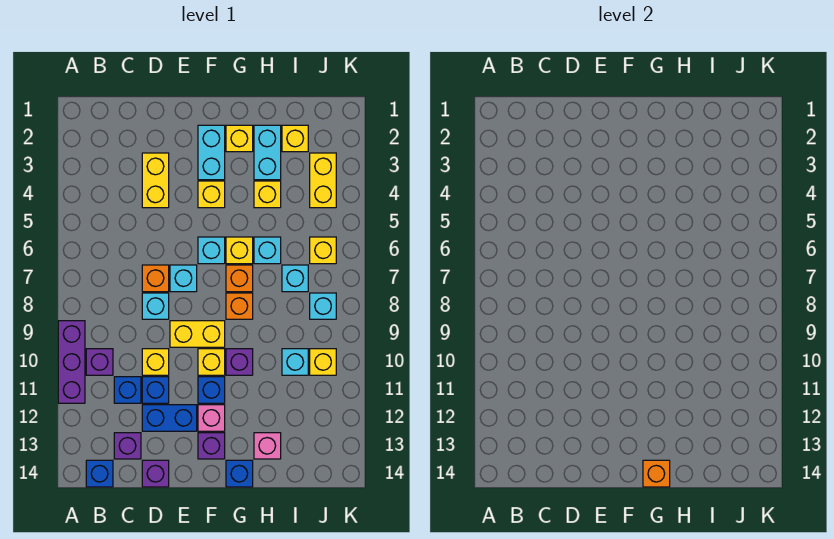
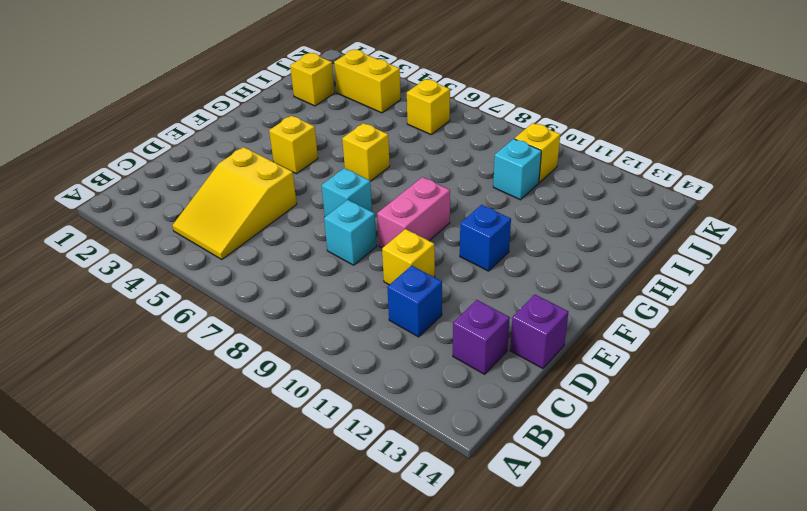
yellow 2x3 slope [172,147,297,260] -> yellow 1x2 brick [142,153,169,208]
pink 1x2 brick [377,177,450,248] -> yellow 1x2 brick [170,321,225,347]
none -> purple 1x3 brick [58,321,85,403]
none -> purple 1x1 brick [86,349,113,375]
none -> blue 1x1 brick [86,460,113,487]
none -> orange 1x1 brick [142,265,169,292]

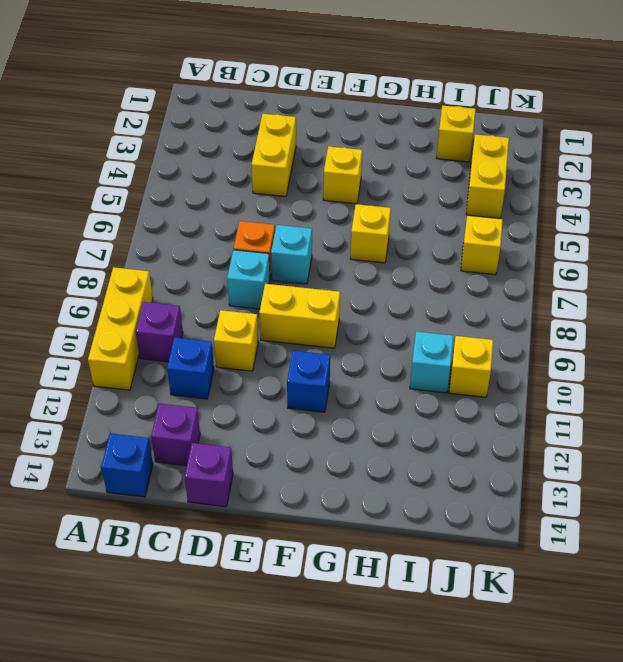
yellow 1x3 brick [88,267,153,390] -> purple 1x3 brick [58,321,85,403]
none -> blue 1x1 brick [142,377,169,403]
none -> blue 1x2 brick [142,405,197,431]
none -> cyan 1x2 brick [198,125,225,180]
none -> cyan 1x1 brick [198,237,225,264]

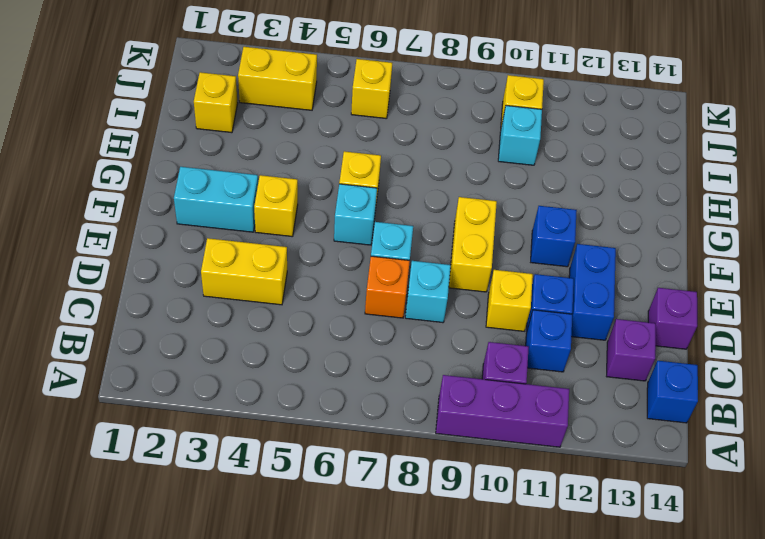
none -> yellow 1x1 brick [198,349,225,375]
none -> pink 1x1 brick [198,405,225,431]
none -> purple 1x1 brick [198,433,225,459]
none -> yellow 1x1 brick [226,125,253,152]

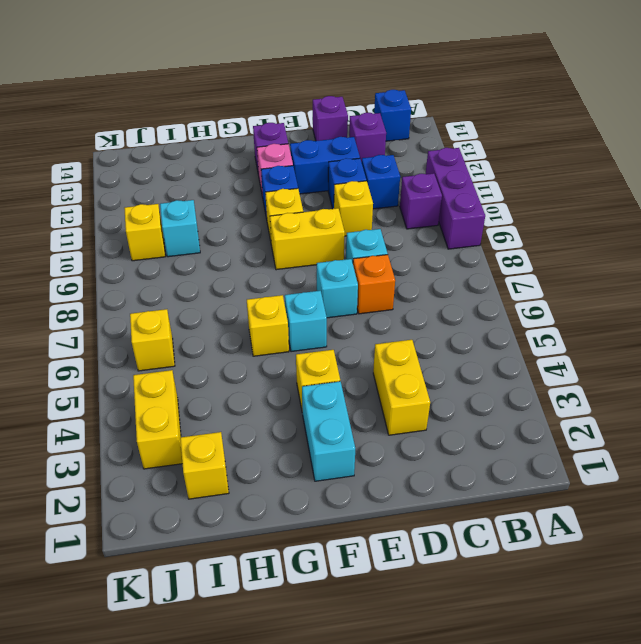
none -> yellow 1x1 brick [226,125,253,152]
none -> orange 1x1 brick [226,265,253,292]
none -> orange 1x1 brick [226,293,253,319]
none -> purple 1x1 brick [226,349,253,375]

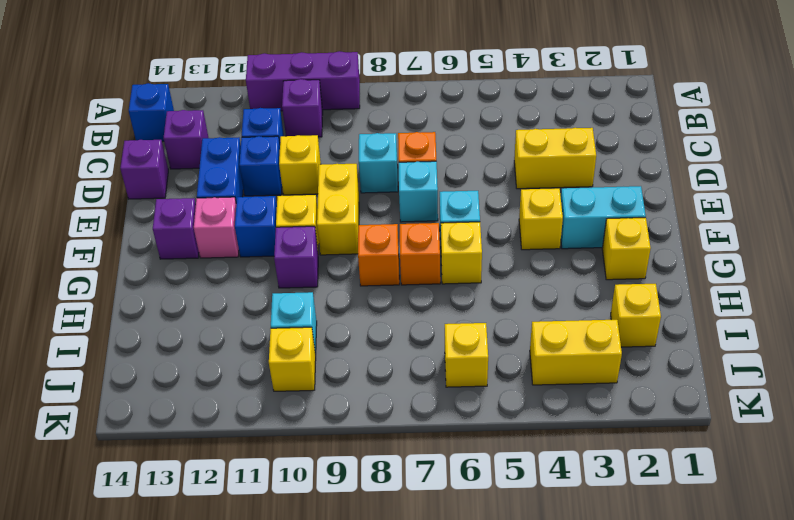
none -> blue 1x1 brick [226,460,253,487]
none -> cyan 1x2 brick [254,125,281,180]
none -> yellow 1x1 brick [254,181,281,208]
none -> cyan 1x1 brick [254,237,281,264]

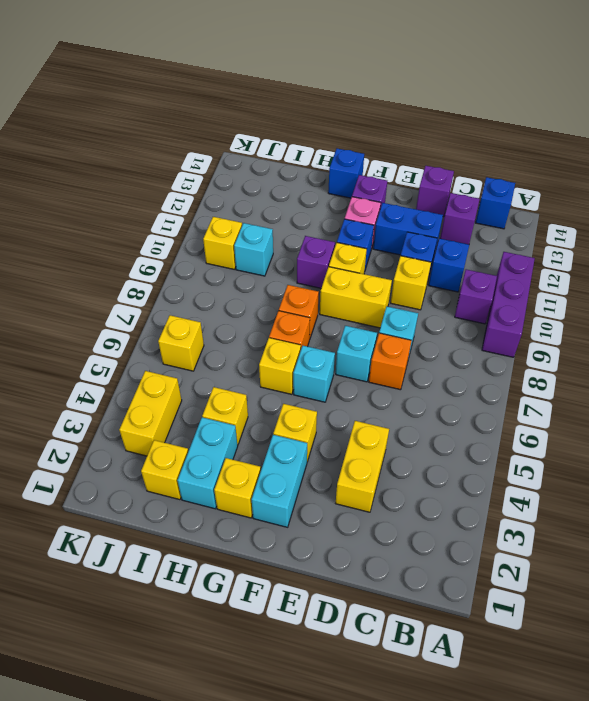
none -> cyan 1x1 brick [254,237,281,264]
none -> pink 1x1 brick [254,433,281,459]
none -> cyan 1x1 brick [282,265,308,292]
none -> cyan 1x1 brick [310,293,336,319]

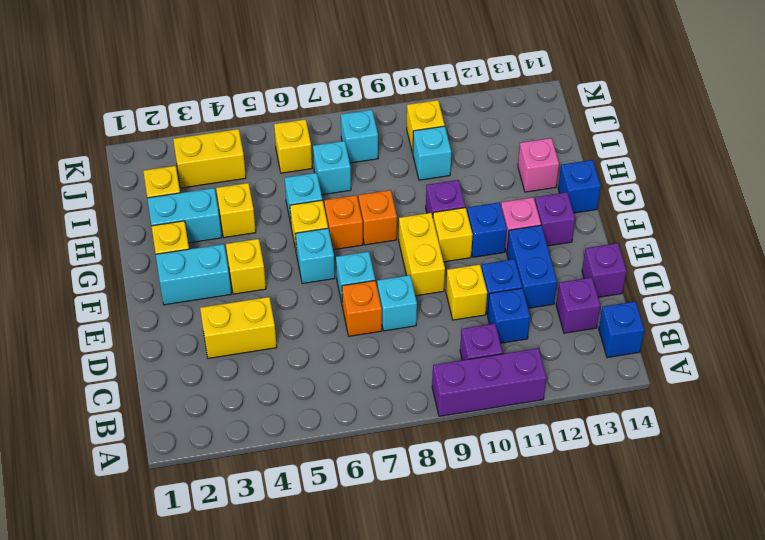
none -> orange 1x1 brick [643,460,670,487]

